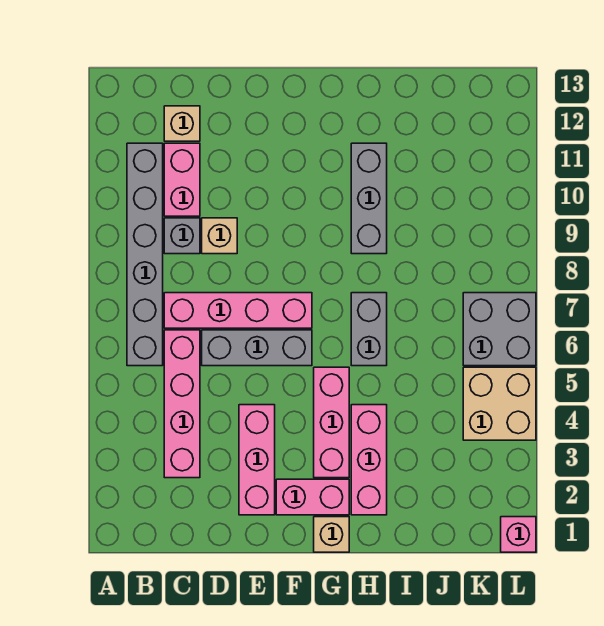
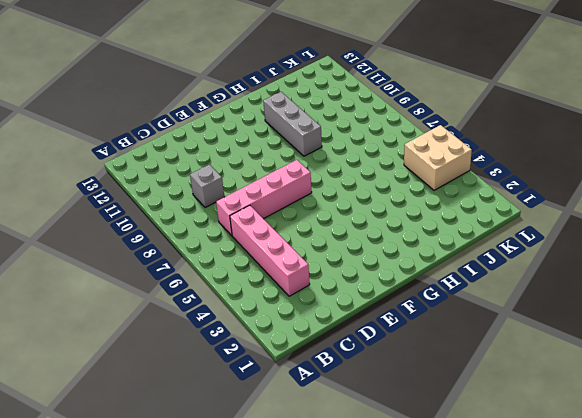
none -> grey 1x6 brick [127,143,163,366]
none -> pink 1x2 brick [164,143,200,216]
none -> tan 1x1 brick [164,106,200,141]

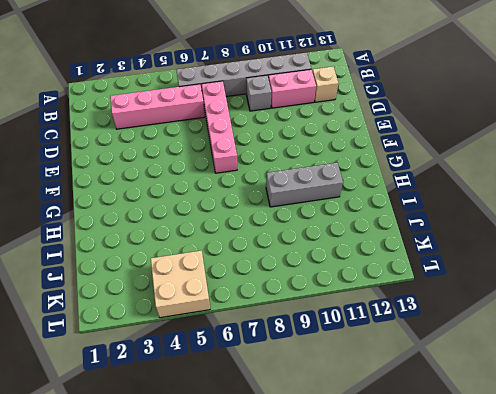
none -> grey 1x3 brick [202,330,312,366]
none -> tan 1x1 brick [202,218,237,254]
none -> pink 1x3 brick [239,405,275,515]

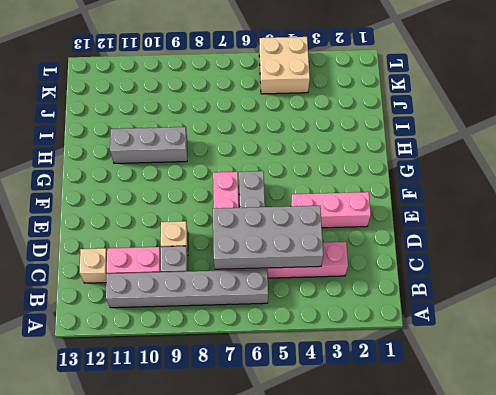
grey 2x4 brick [213,206,323,269] -> none
none -> pink 1x2 brick [276,479,349,515]
none -> tan 1x1 brick [314,517,349,552]
none -> pink 1x3 brick [314,367,349,478]

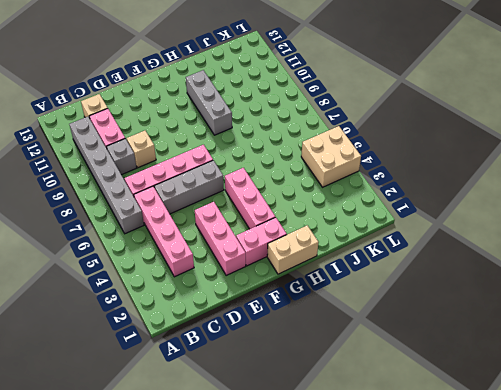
tan 1x2 brick [267,225,319,274] -> tan 1x1 brick [314,517,349,552]
none -> pink 1x3 brick [351,405,387,515]
none -> grey 1x2 brick [351,293,387,366]
none -> grey 2x2 brick [463,293,536,366]

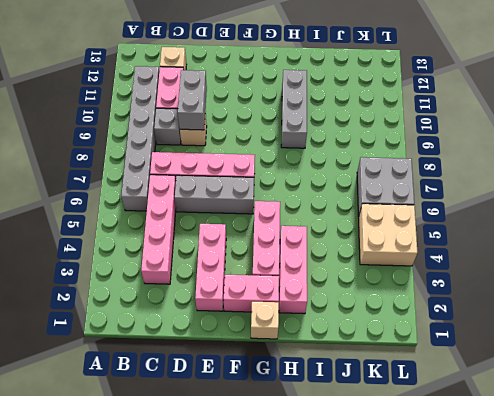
grey 1x2 brick [178,70,207,130] -> grey 1x2 brick moved to [351,293,387,366]
none -> pink 1x1 brick [501,517,536,552]

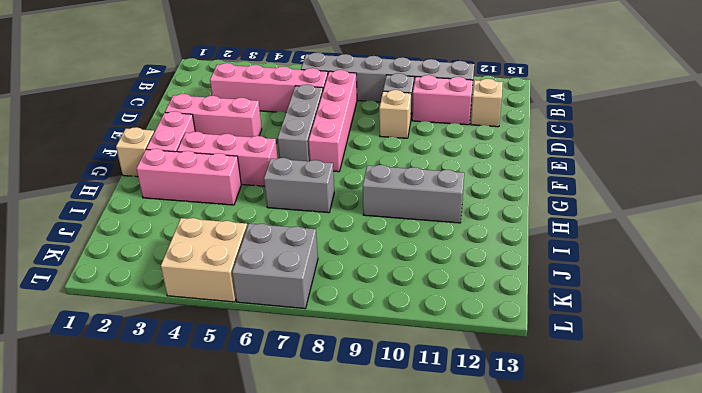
none -> pink 1x1 brick [501,517,536,552]

